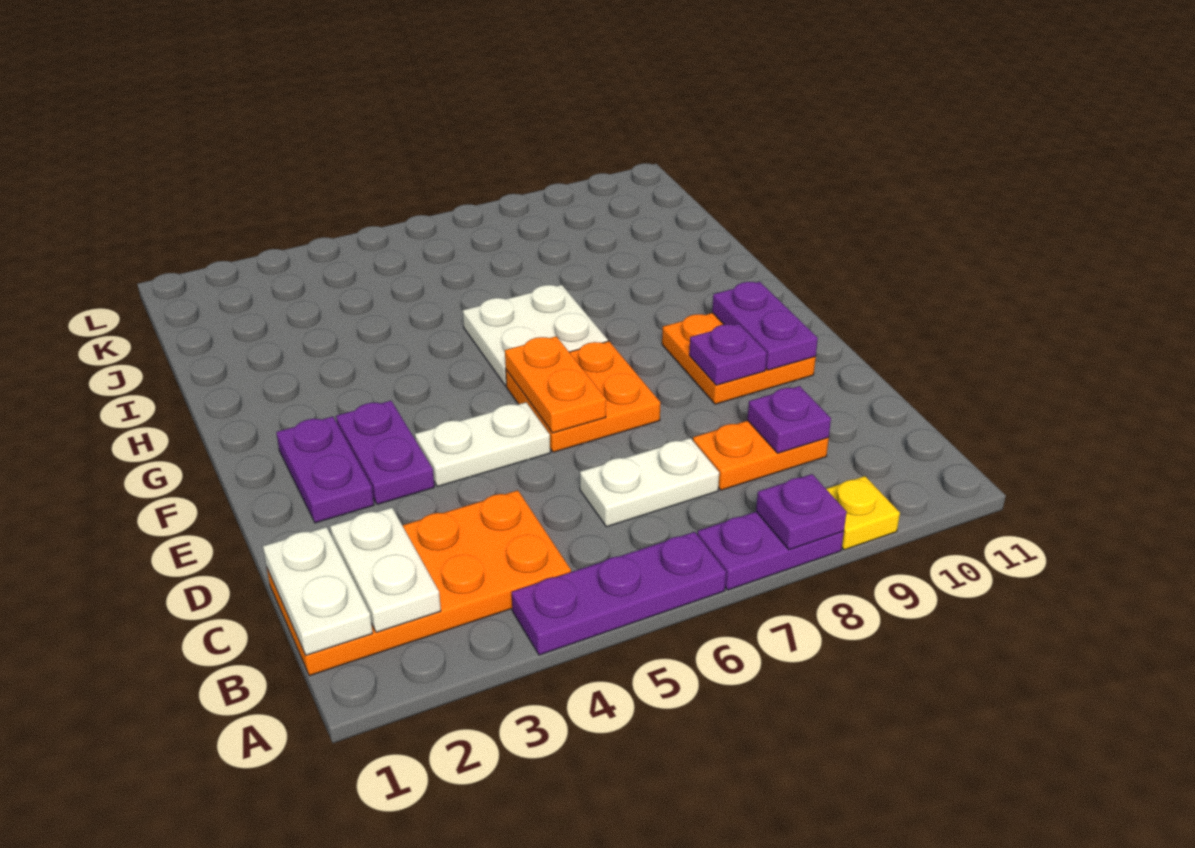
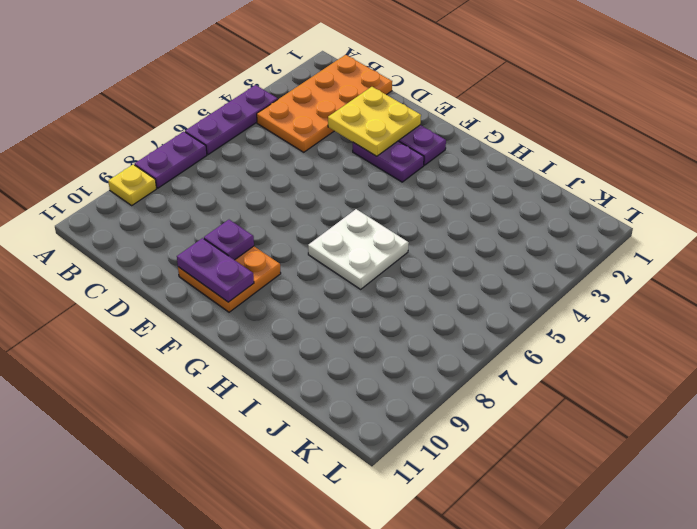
yellow 2x2 plate [328,87,421,156] -> none
none -> white 1x2 plate [580,438,719,527]
none -> orange 1x2 plate [693,421,829,490]
none -> white 1x2 plate [415,402,550,487]

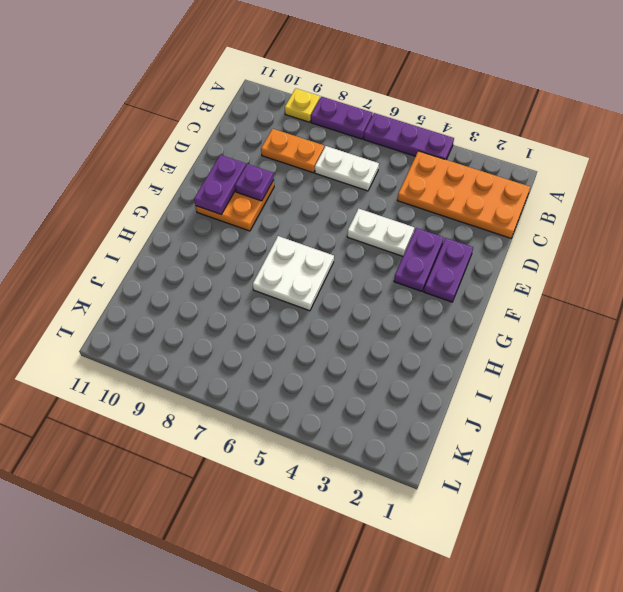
none -> orange 2x2 plate [506,341,660,452]
none -> purple 1x1 plate [756,474,846,550]
none -> white 1x2 plate [263,527,373,655]

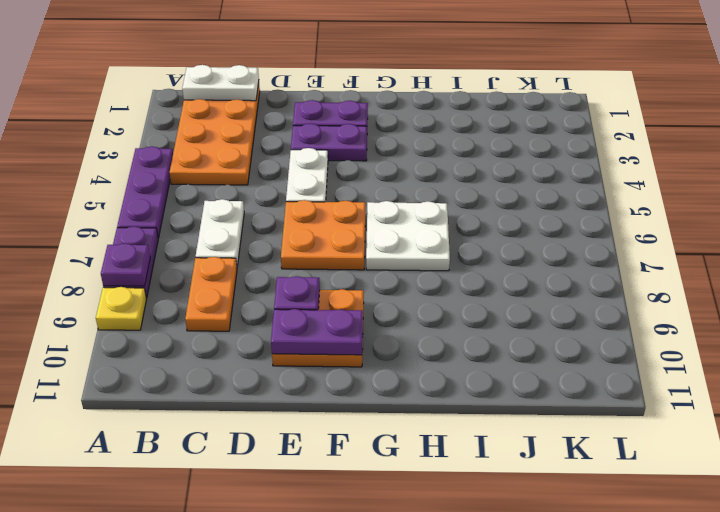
none -> white 1x2 plate [330,508,441,632]
none -> purple 1x1 plate [747,386,831,453]
none -> orange 1x2 plate [505,336,606,433]

